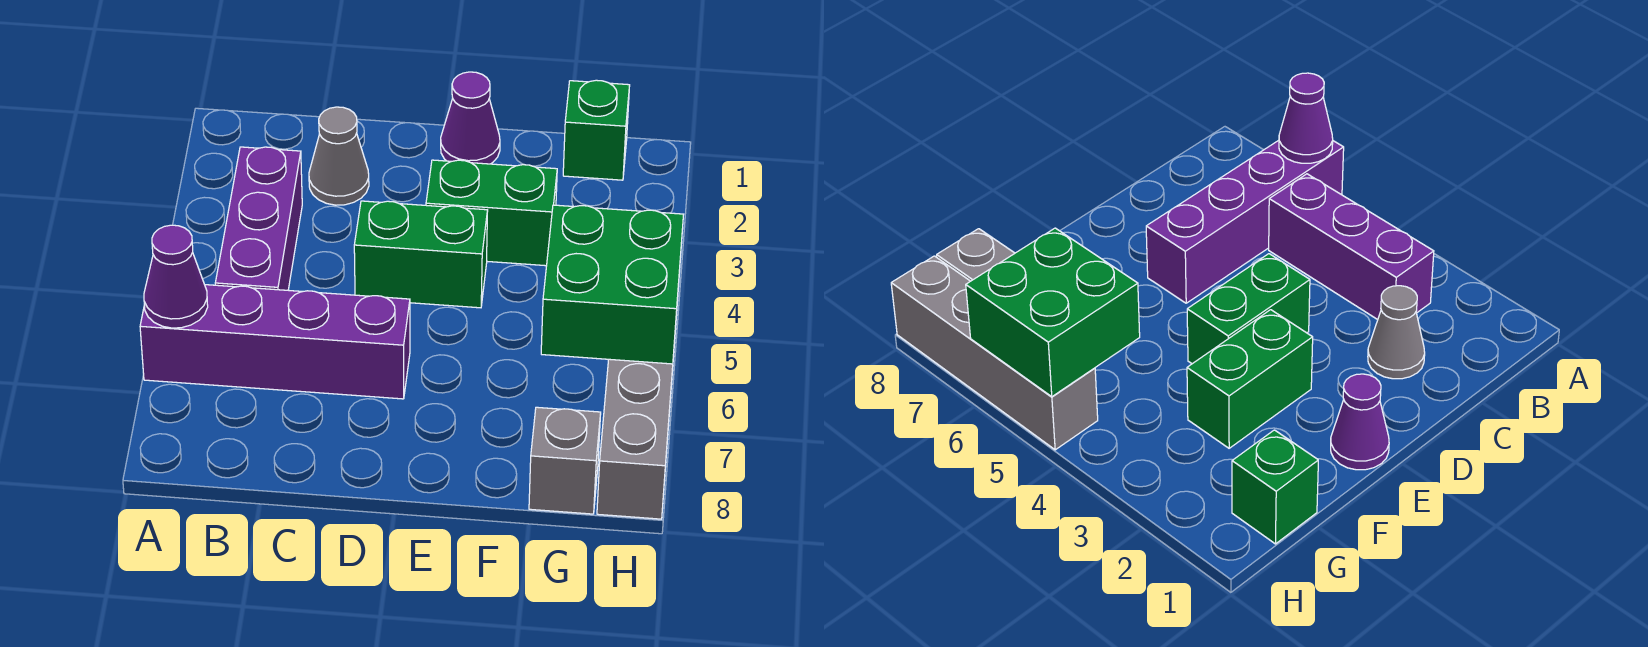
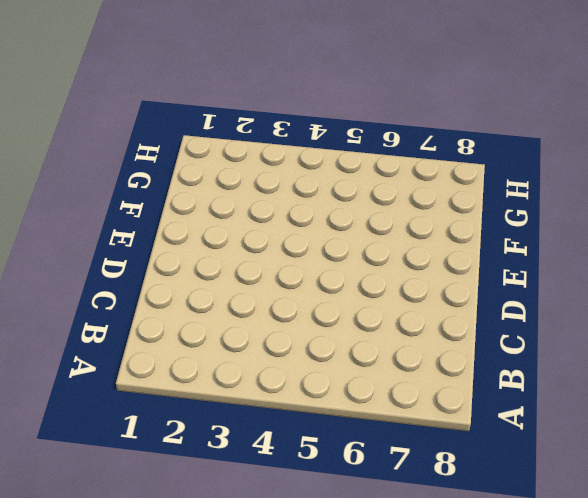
none -> purple 1x4 brick [140,285,410,399]
none -> purple 1x3 brick [215,147,302,290]

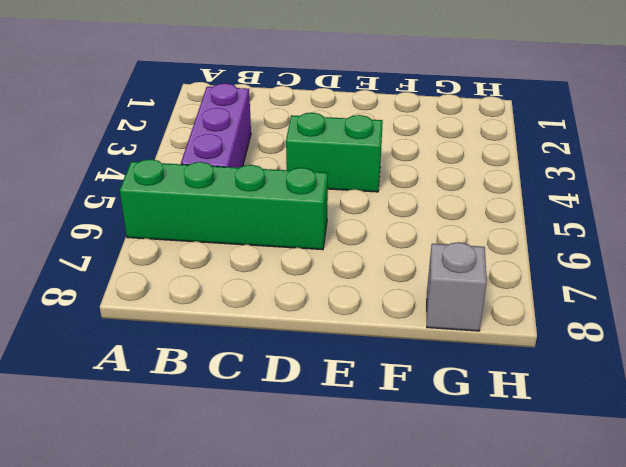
green 1x4 brick [120,159,328,250] -> purple 1x4 brick [140,285,410,399]
none -> grey 1x1 cone [309,107,369,205]
none -> purple 1x1 cone [441,72,500,164]

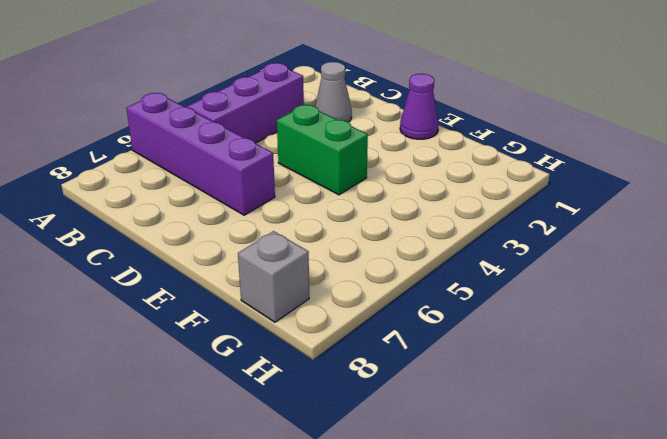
none -> green 1x2 brick [426,160,557,266]
none -> green 1x1 brick [563,80,630,180]

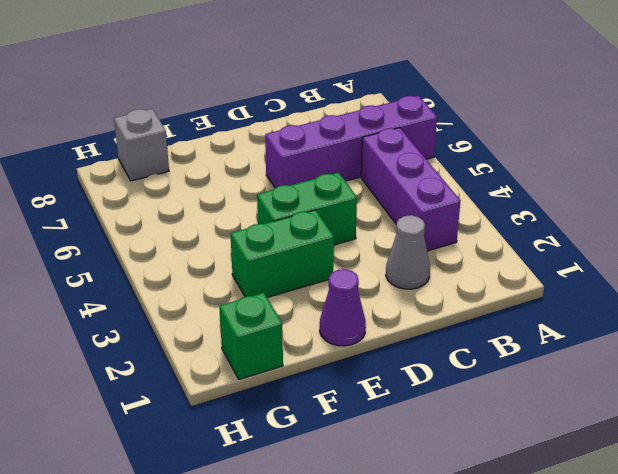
none -> grey 1x4 brick [597,300,678,519]
none -> purple 1x1 cone [144,225,208,328]

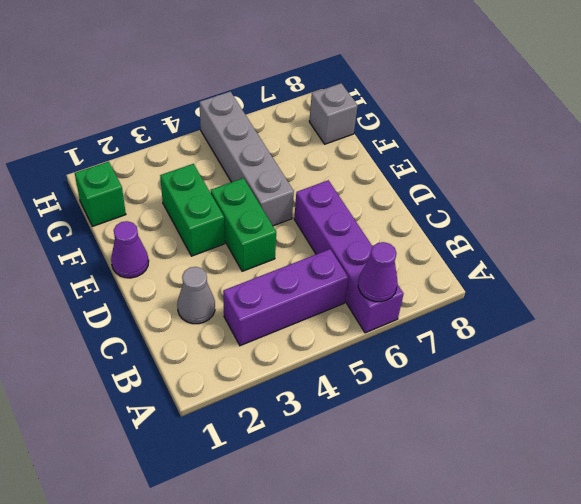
grey 1x4 brick [199,92,294,226] -> grey 1x4 brick turned to [597,300,678,519]
none -> green 2x2 brick [541,205,684,364]

